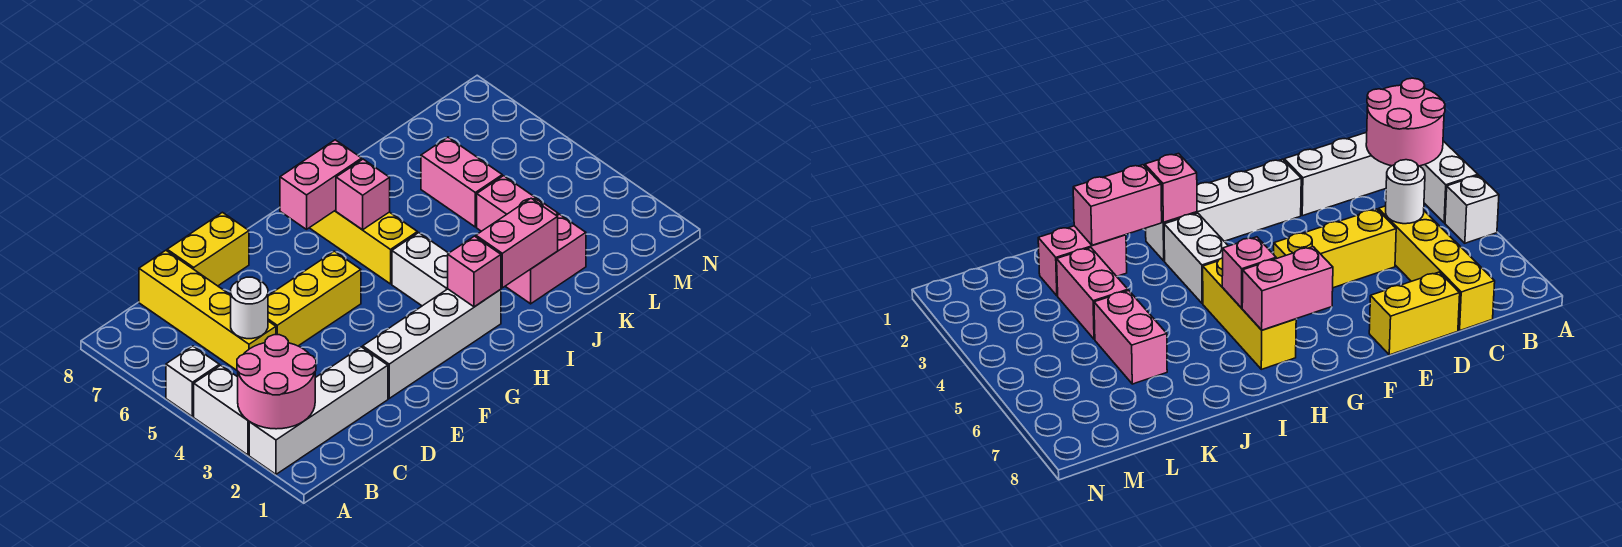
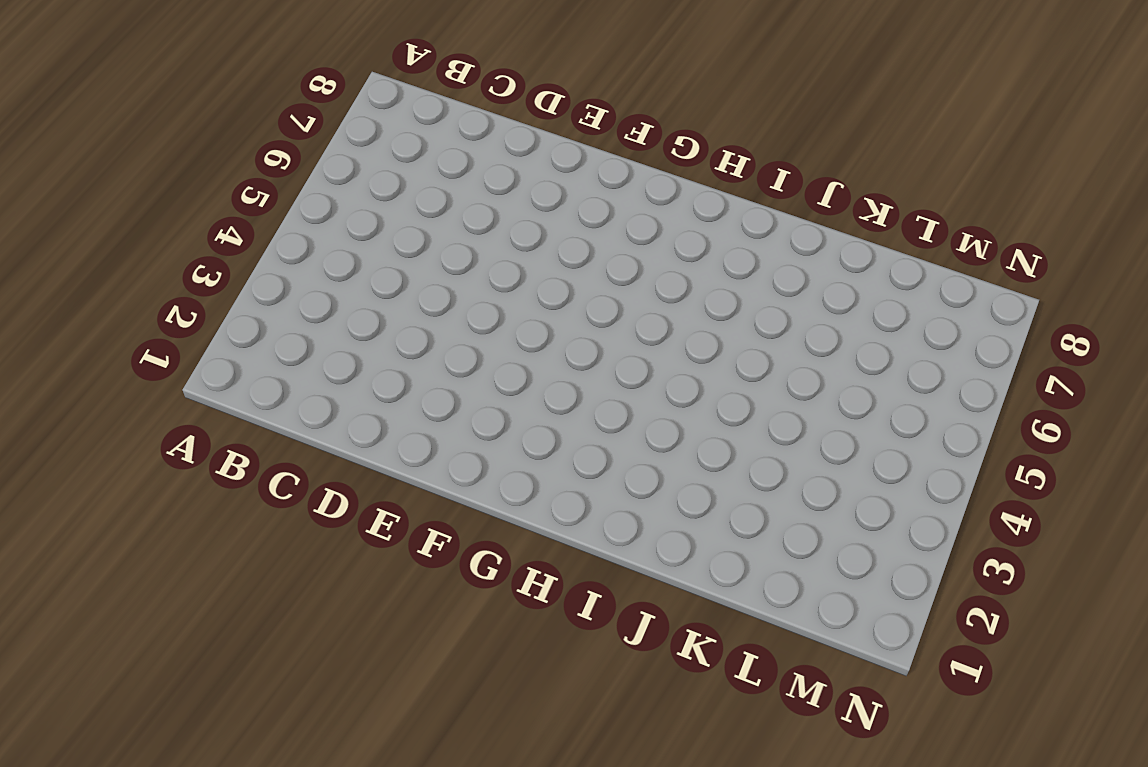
none -> white 1x4 brick [249,347,388,474]
none -> white 1x2 brick [194,365,249,455]
none -> white 1x1 brick [166,346,219,417]

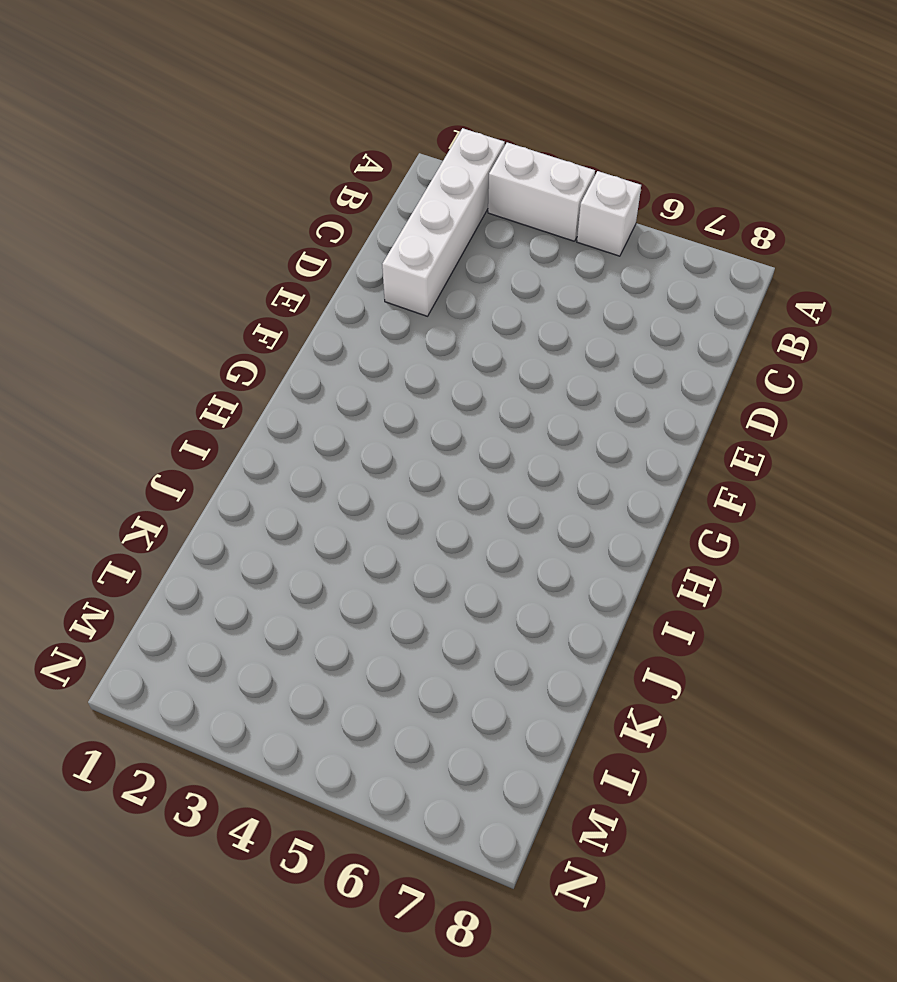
none -> yellow 1x4 brick [139,250,276,370]
none -> yellow 1x3 brick [268,251,361,346]
none -> yellow 1x2 brick [167,212,249,286]

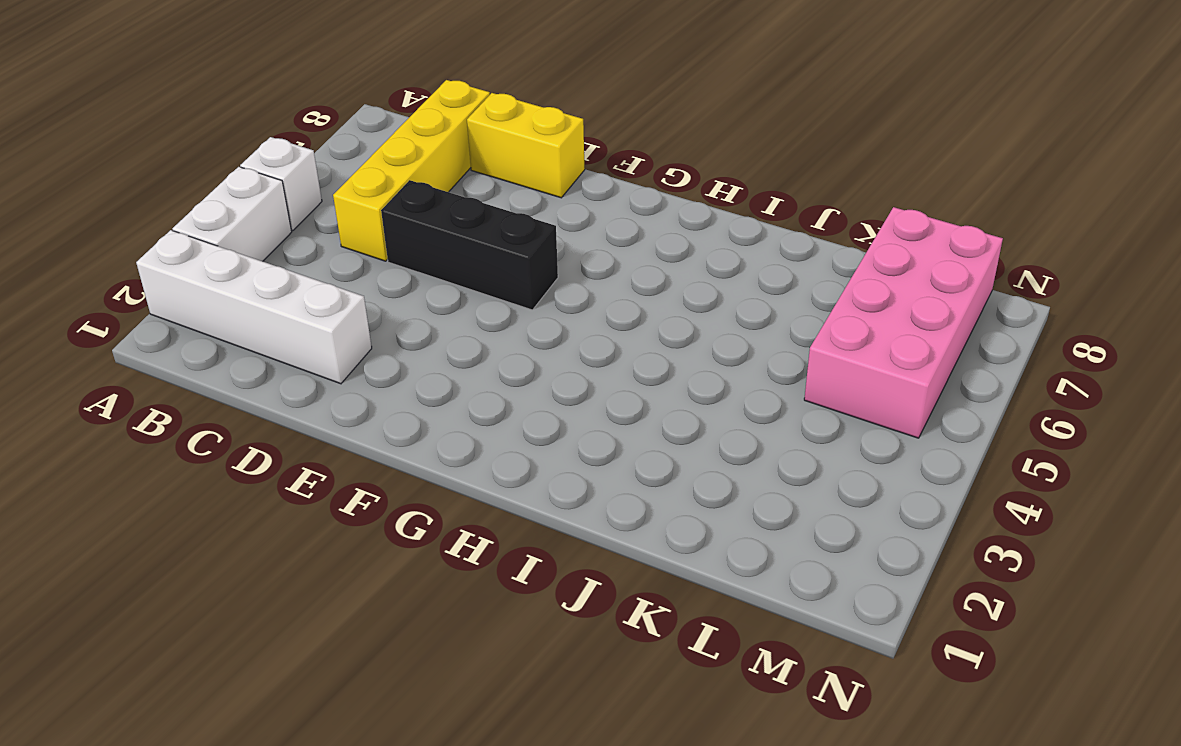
black 1x3 brick [381,180,558,310] -> yellow 1x3 brick [268,251,361,346]
pink 2x4 brick [804,207,1003,438] -> none
none -> white 1x4 brick [363,289,501,398]
none -> white 1x2 brick [392,233,449,306]
none -> yellow 1x3 brick [310,210,417,284]

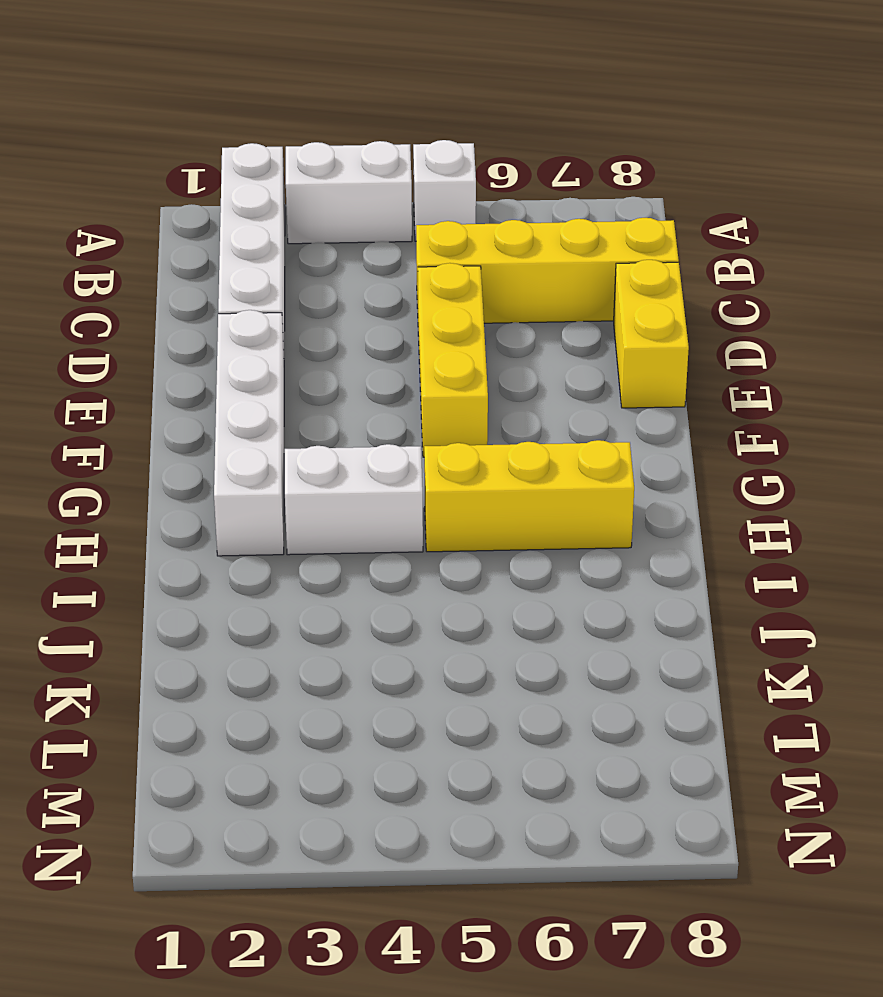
none -> pink 1x2 brick [505,214,586,304]
none -> pink 1x2 brick [477,176,558,231]
none -> pink 1x2 brick [421,137,502,227]

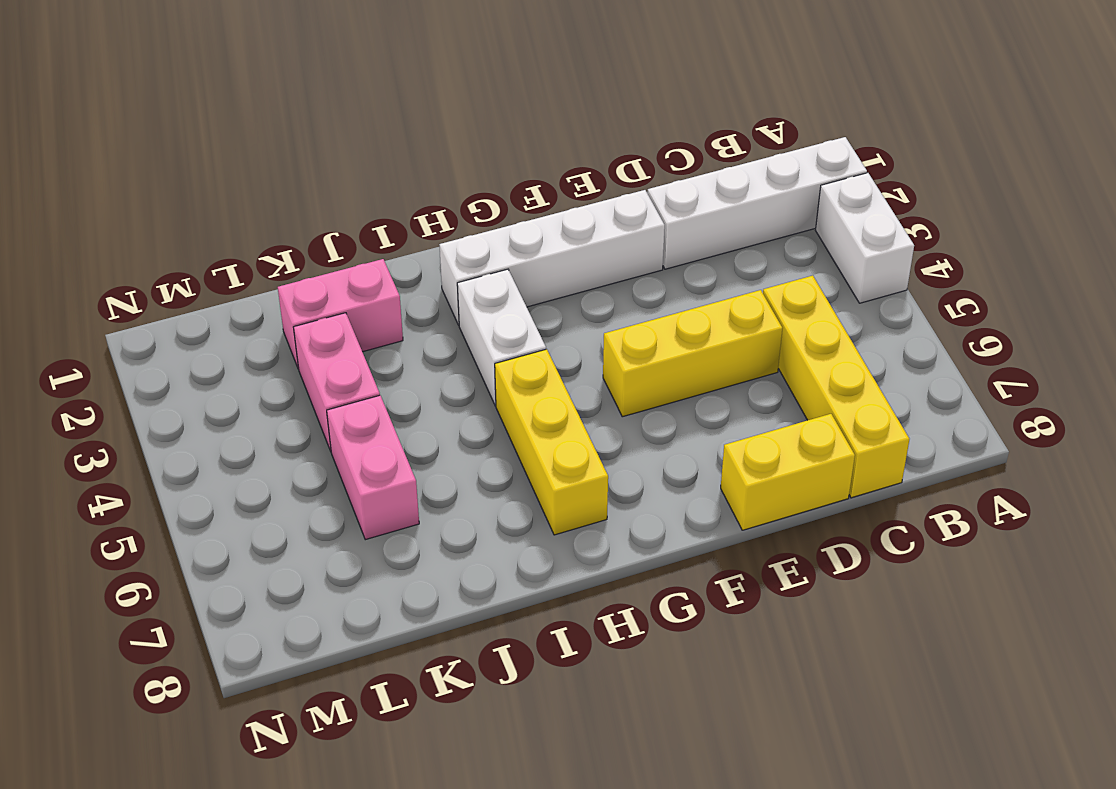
none -> white 1x1 brick [166,346,219,417]
none -> pink 2x2 round brick [237,335,316,429]
none -> white 1x1 round brick [231,277,268,339]

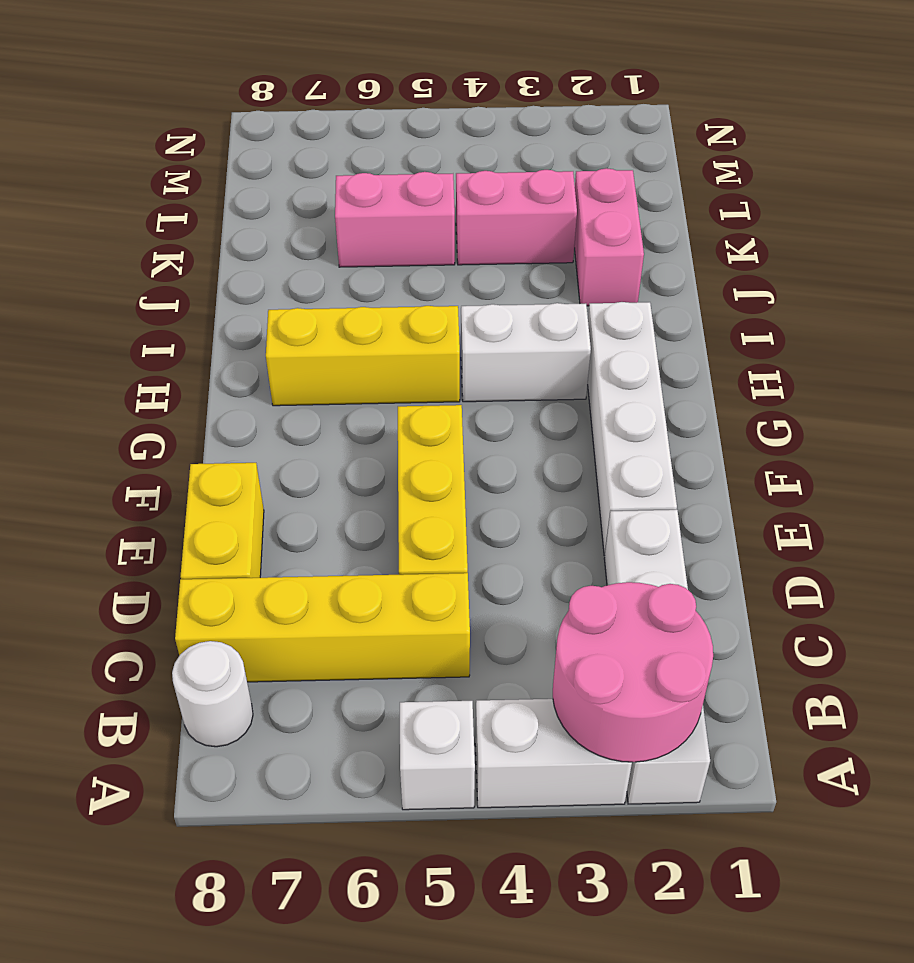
white 1x1 round brick [172,641,253,747] -> white 1x1 round brick moved to [231,277,268,339]
none -> pink 1x2 brick [280,140,362,229]
none -> pink 1x1 brick [448,236,501,307]
none -> pink 1x1 brick [336,159,390,230]

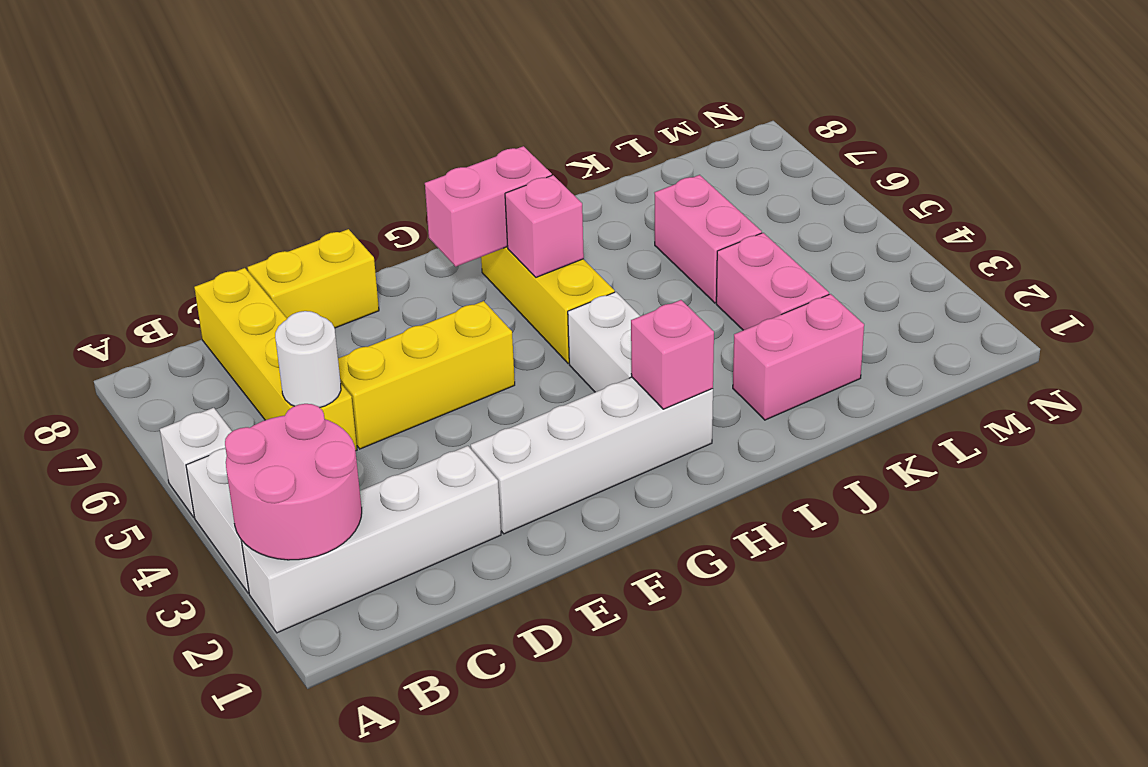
none -> pink 1x2 brick [476,198,558,288]

